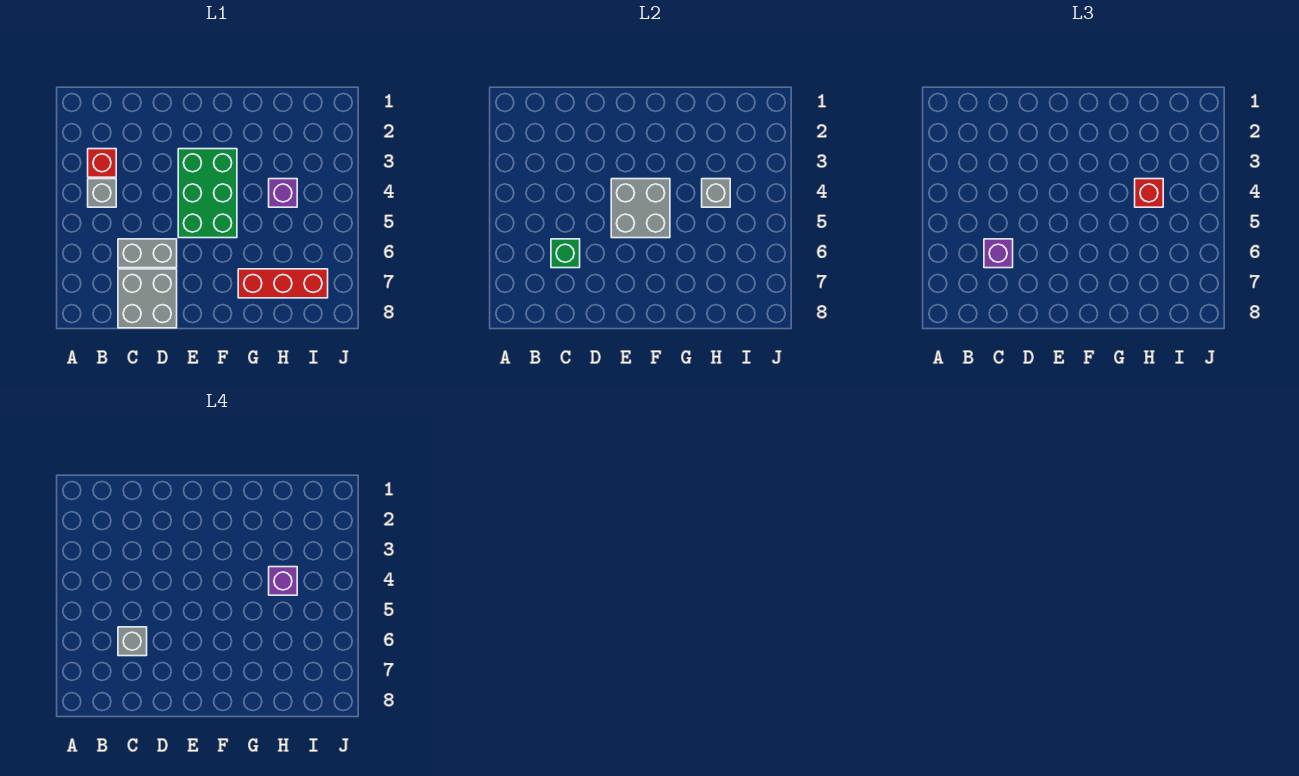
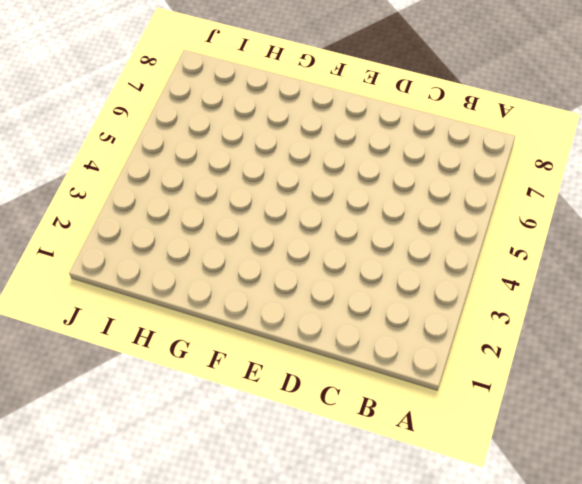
none -> red 1x1 brick [88,149,116,177]
none -> grey 1x1 brick [88,179,116,207]
none -> grey 1x2 brick [118,239,177,268]

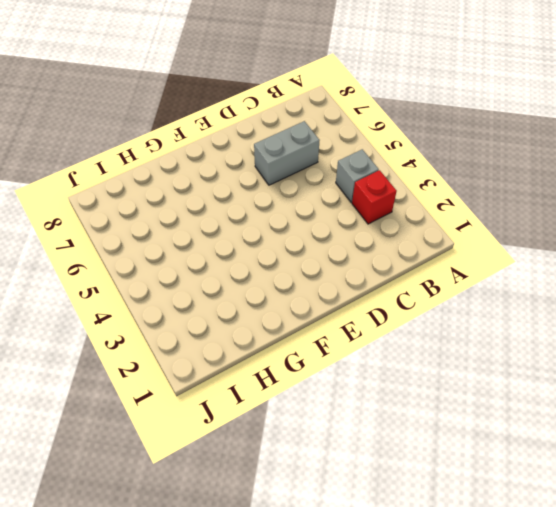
none -> grey 2x2 brick [118,269,177,328]
none -> green 2x3 brick [178,149,237,238]
none -> red 1x3 brick [238,269,328,298]

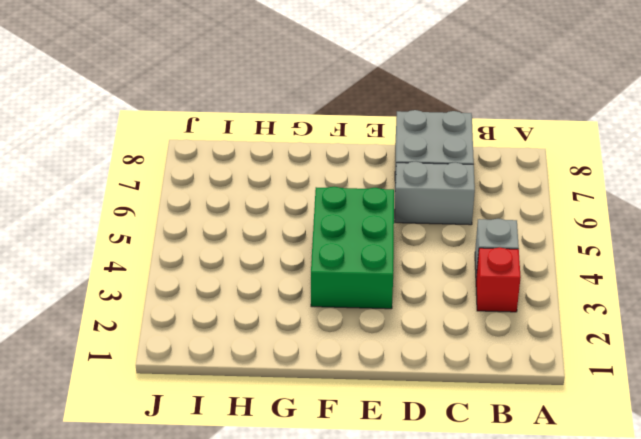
none -> red 1x3 brick [238,269,328,298]
none -> purple 1x1 brick [269,179,297,207]
none -> green 1x1 brick [551,239,580,268]

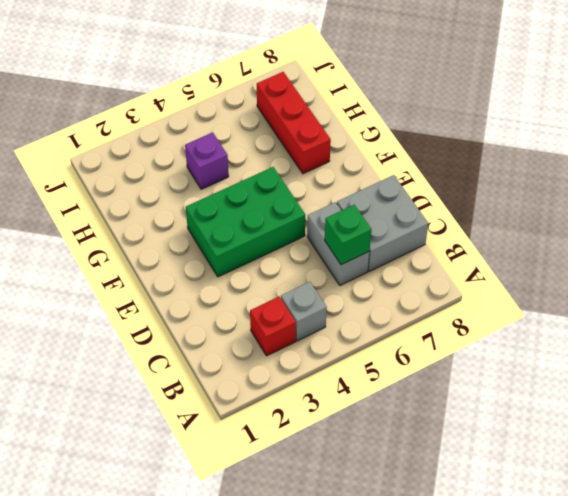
none -> grey 2x2 brick [611,179,670,238]
none -> grey 1x1 brick [702,179,730,207]
none -> purple 1x1 brick [984,239,1013,268]

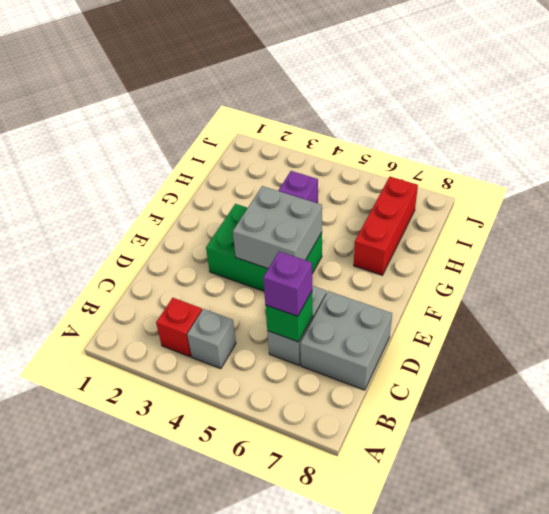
none -> grey 1x1 brick [702,179,730,207]
none -> red 1x1 brick [1135,179,1163,207]
none -> grey 1x1 brick [118,627,147,656]

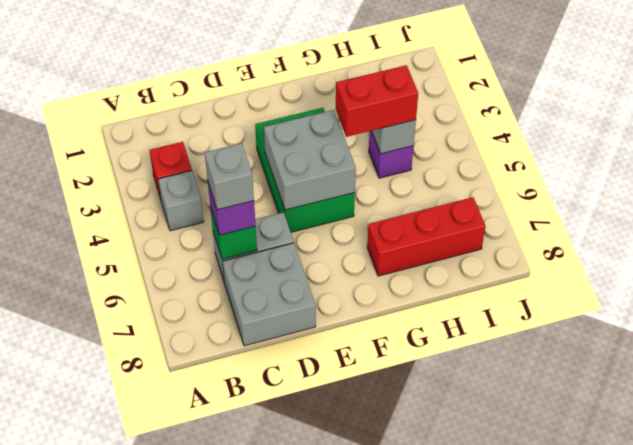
red 1x2 brick [336,65,418,137] -> red 1x1 brick [1135,179,1163,207]
none -> purple 1x1 brick [269,567,297,595]

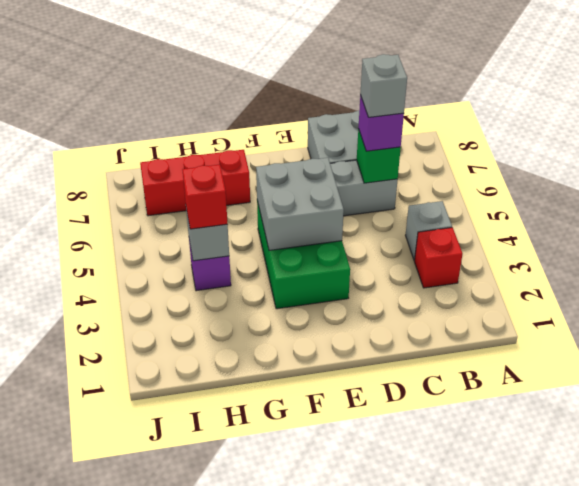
none -> purple 1x1 brick [269,567,297,595]

